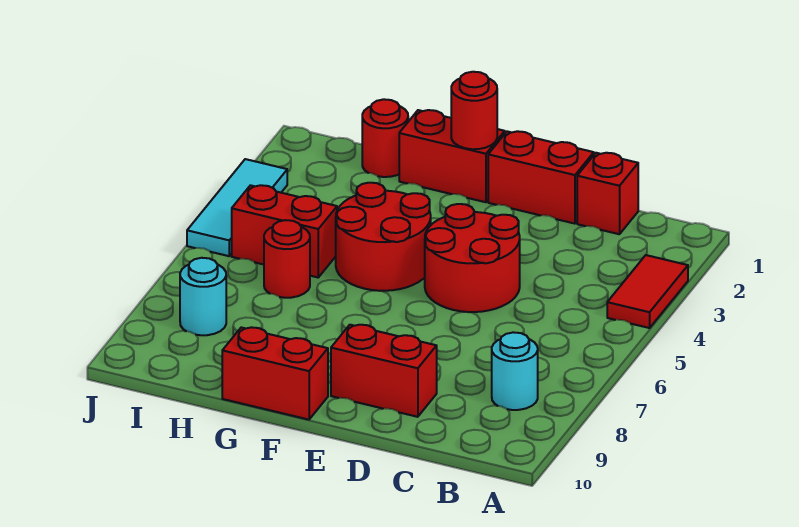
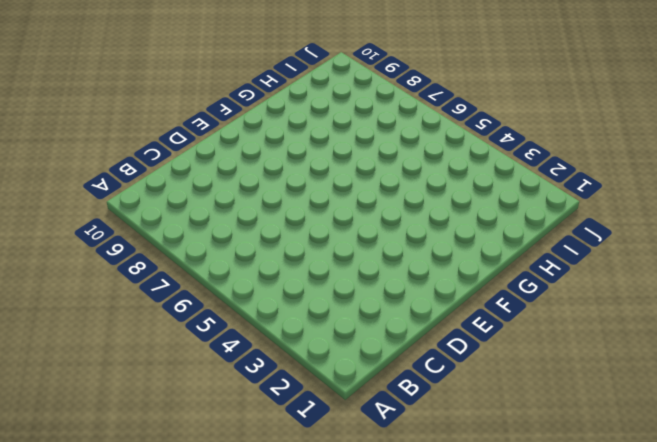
none -> red 1x2 tile [607,255,688,328]
none -> cyan 1x1 round brick [492,332,538,410]
none -> red 1x1 brick [577,153,638,234]

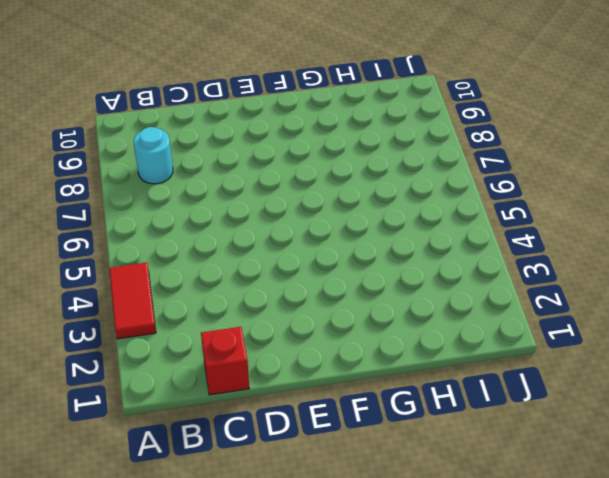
none -> red 1x2 brick [488,131,594,224]
none -> red 2x2 round brick [425,204,520,312]
none -> red 1x2 brick [331,325,437,417]

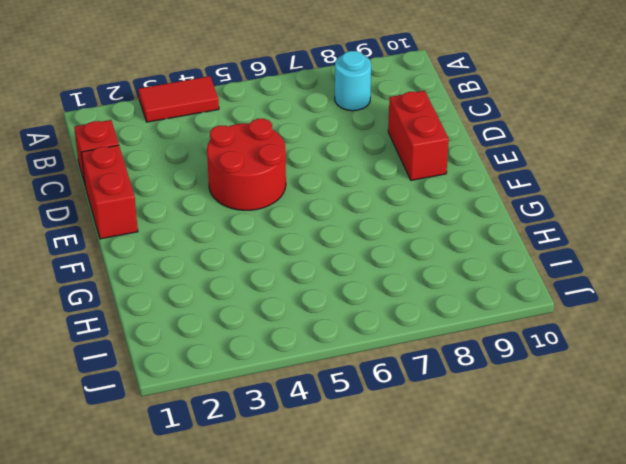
none -> red 1x2 brick [399,110,505,202]
none -> red 2x2 round brick [336,183,431,291]
none -> red 1x2 brick [222,327,328,420]

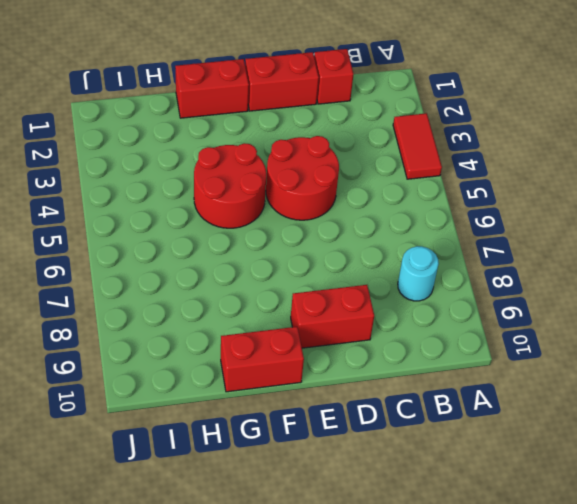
none -> red 1x1 round brick [362,99,408,177]
none -> red 1x2 brick [232,185,337,277]
none -> red 1x1 round brick [264,220,310,298]

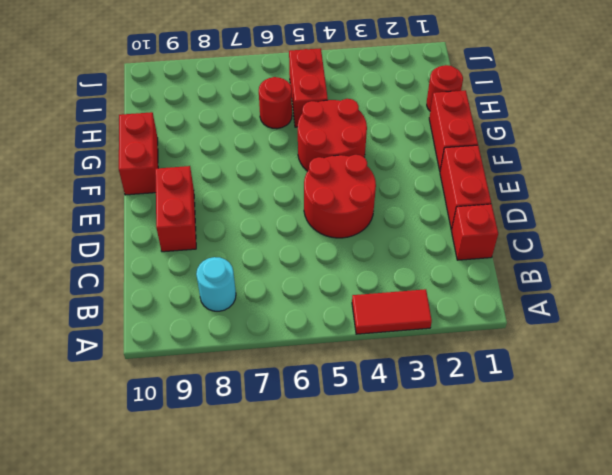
none -> cyan 1x1 round brick [180,258,226,335]
none -> cyan 1x3 tile [187,159,287,256]
none -> red 1x1 round brick [451,72,497,149]

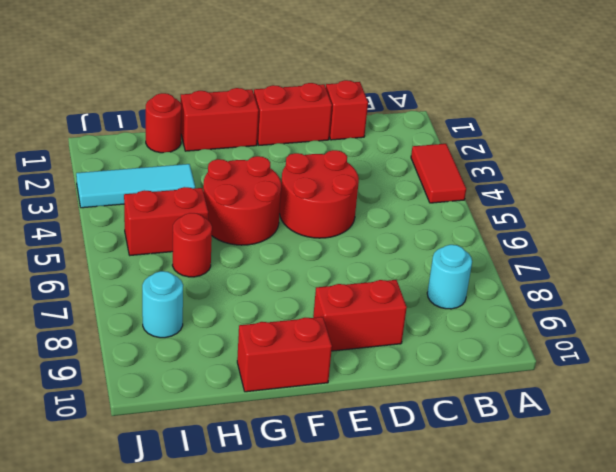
cyan 1x3 tile [76,164,195,208] -> cyan 1x3 tile turned to [187,159,287,256]
none -> red 1x1 round brick [451,72,497,149]

